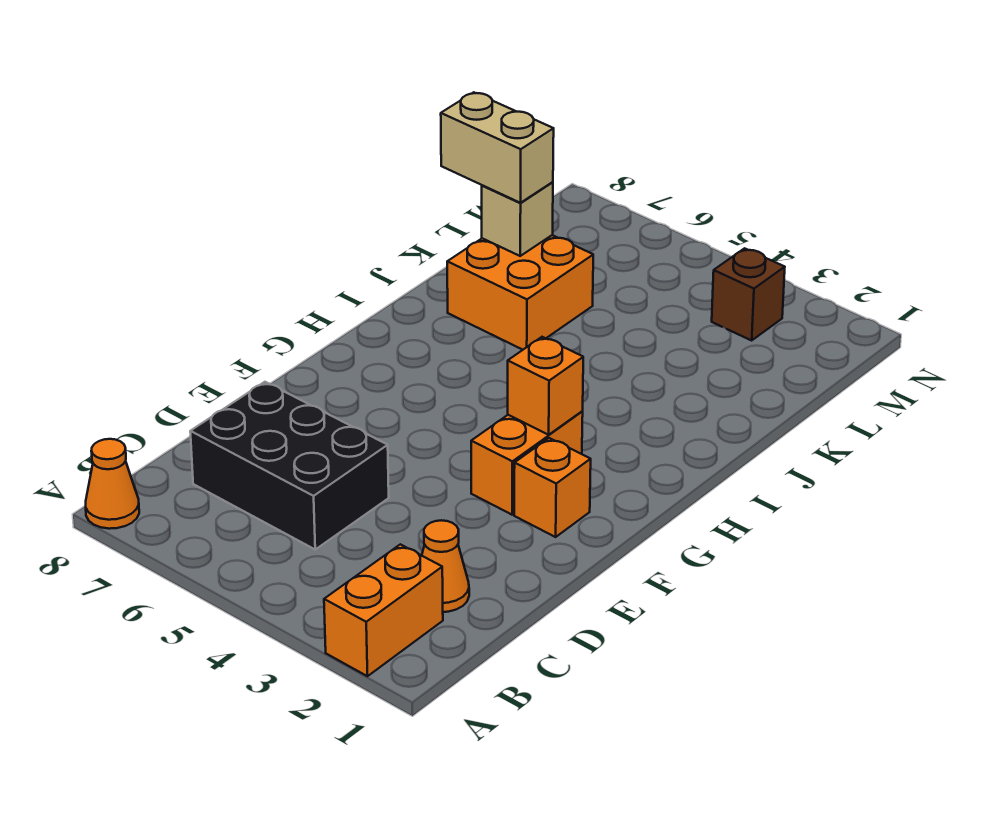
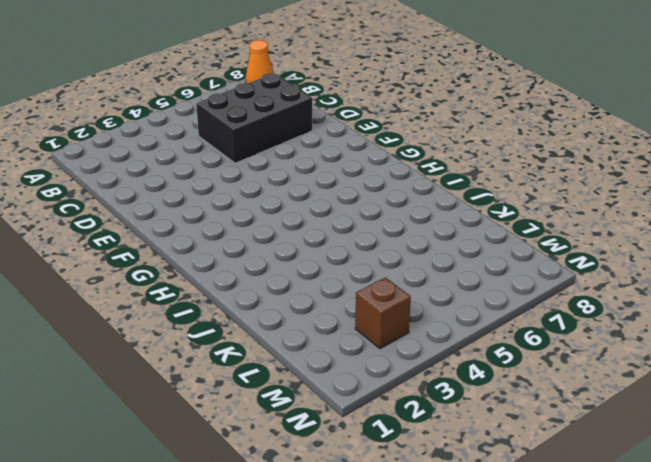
none -> orange 1x2 brick [324,544,443,676]
none -> orange 1x1 cone [422,520,469,612]

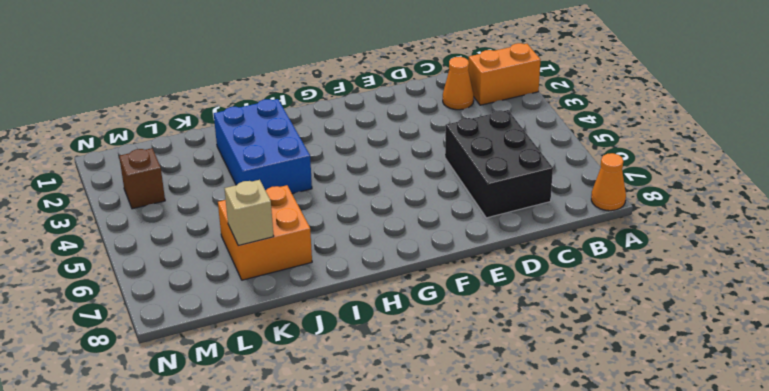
blue 2x3 brick [214,99,312,194] -> none
none -> orange 1x1 brick [514,438,591,537]
none -> orange 1x2 brick [471,412,583,515]

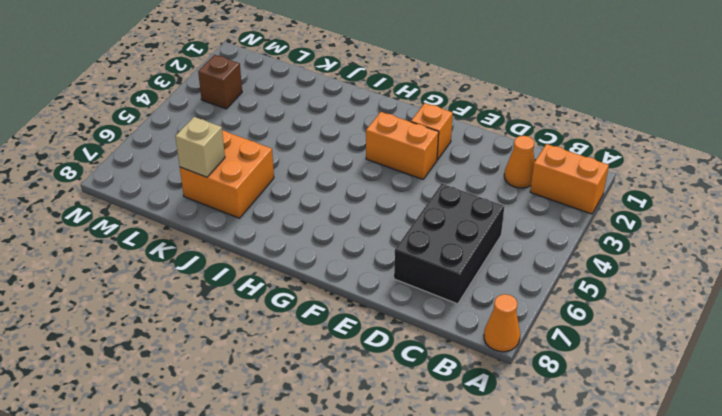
none -> orange 1x1 brick [508,337,583,435]
none -> tan 1x2 brick [441,92,554,203]

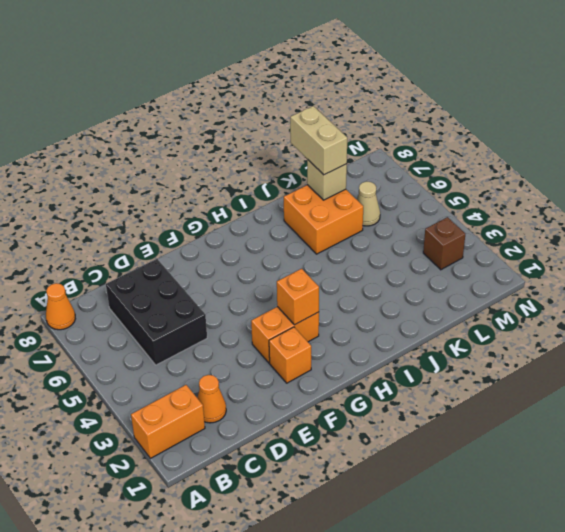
tan 1x1 cone [357,181,380,226] -> none

